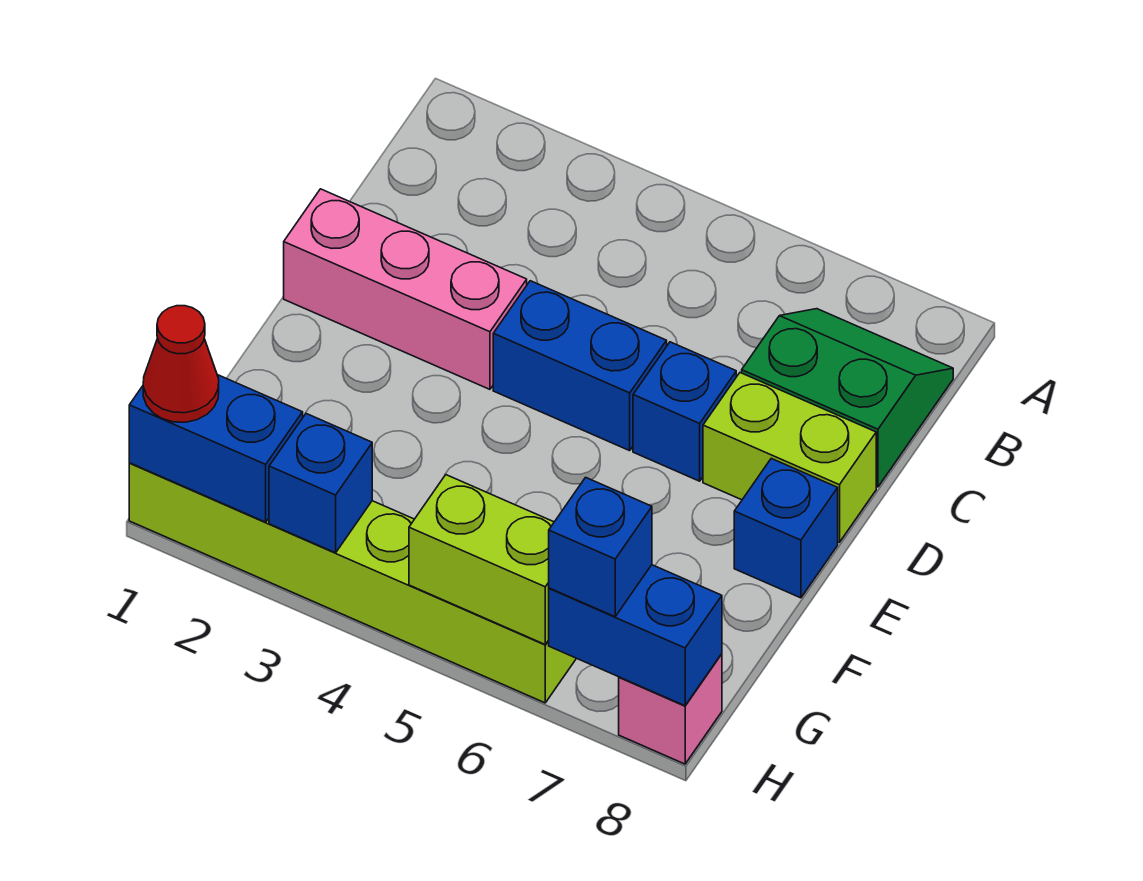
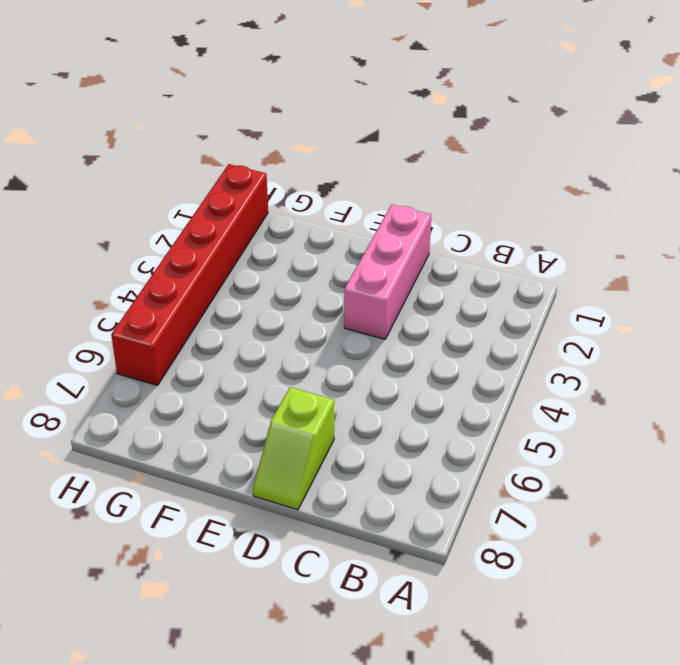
lime 1x2 slope [253,387,334,510] -> lime 1x2 brick [703,373,876,542]
red 1x6 brick [111,164,268,386] -> lime 1x6 brick [129,463,576,703]
none -> green 2x2 slope [742,309,953,487]
none -> blue 1x2 brick [493,281,667,451]
none -> blue 1x1 brick [633,342,736,481]

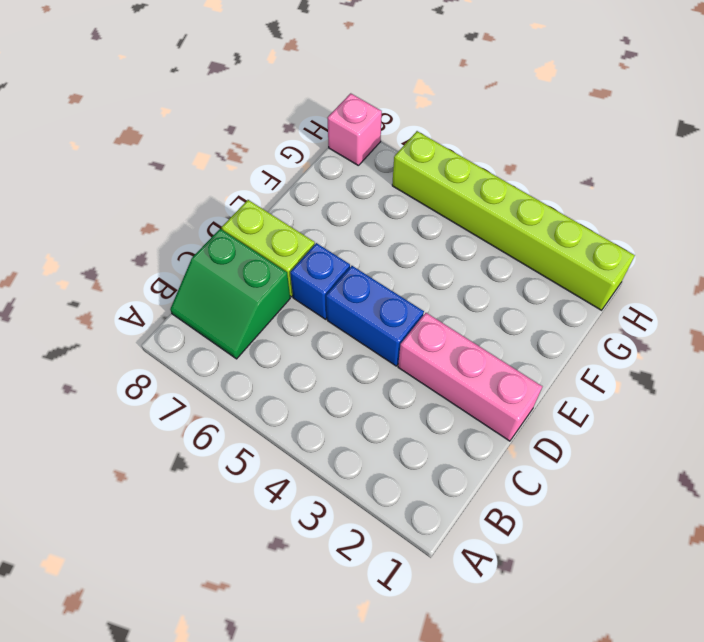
none -> blue 1x1 brick [734,459,838,598]
none -> blue 1x2 brick [129,375,303,522]
none -> blue 1x1 brick [269,414,372,553]

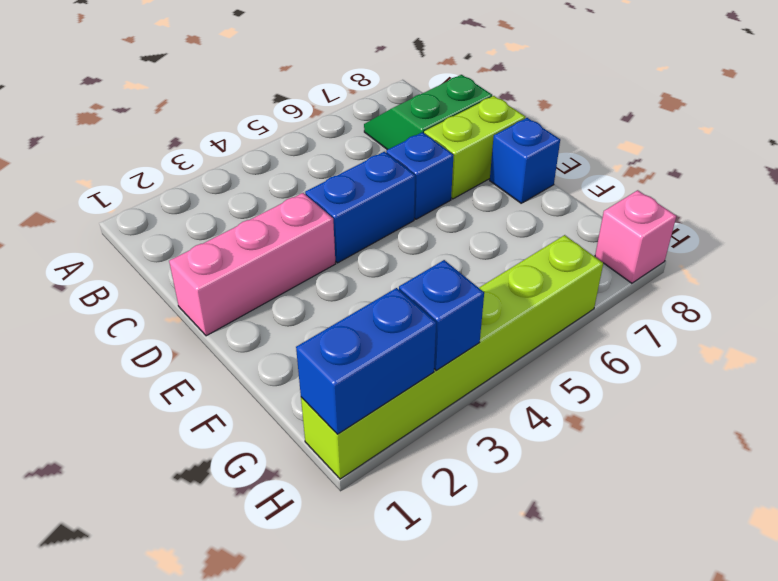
none -> lime 1x2 brick [409,475,554,644]
none -> blue 1x2 brick [549,565,722,706]
none -> red 1x1 cone [143,306,219,422]

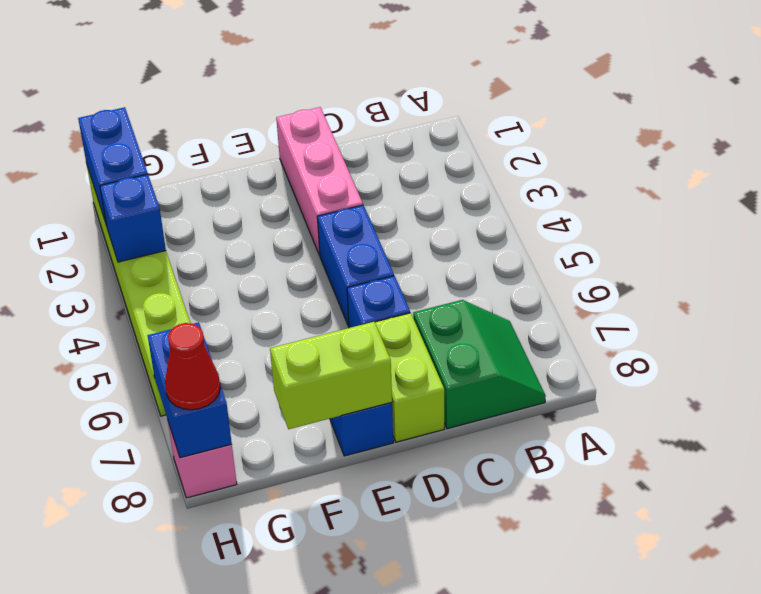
lime 1x2 brick [270,322,392,429] -> lime 1x2 brick turned to [409,475,554,644]
red 1x1 cone [165,323,220,410] -> red 1x1 cone moved to [143,306,219,422]
none -> blue 1x1 brick [549,477,652,617]

